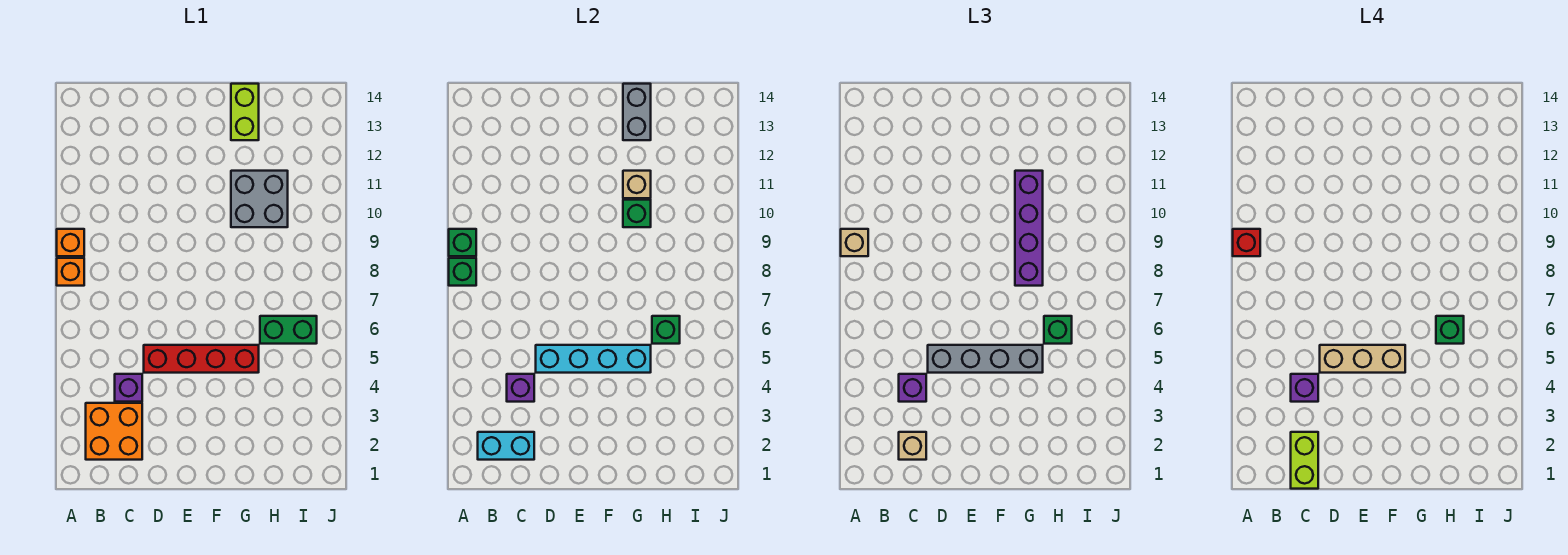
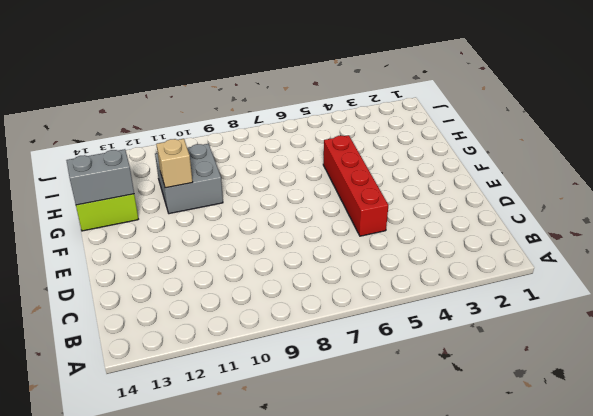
none -> orange 1x1 brick [57,258,84,286]
none -> orange 1x1 brick [57,229,84,256]
none -> orange 2x2 brick [86,403,142,460]

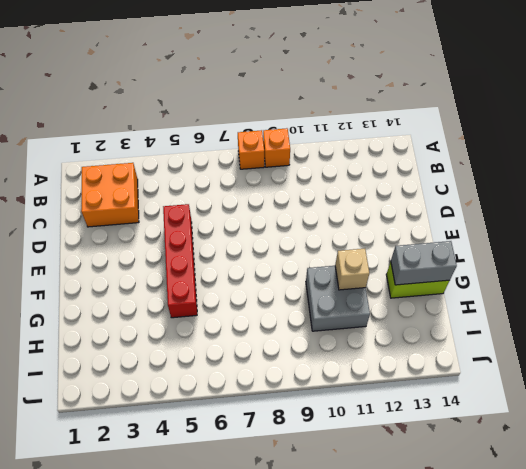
none -> purple 1x1 brick [115,374,142,402]
none -> green 1x2 brick [260,316,317,344]
none -> green 1x1 brick [449,258,476,286]

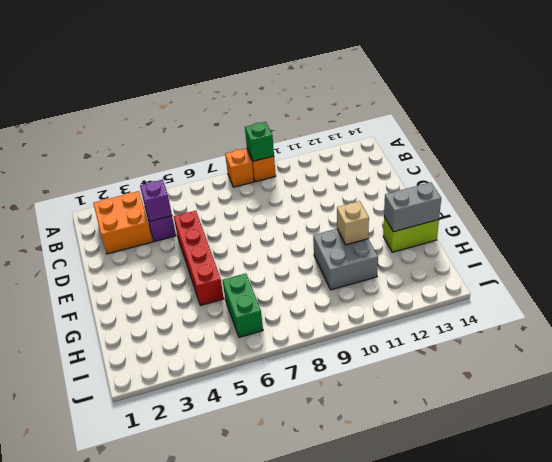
none -> green 1x1 brick [449,258,476,286]
none -> cyan 1x2 brick [478,432,534,460]
none -> cyan 1x4 brick [536,345,651,373]

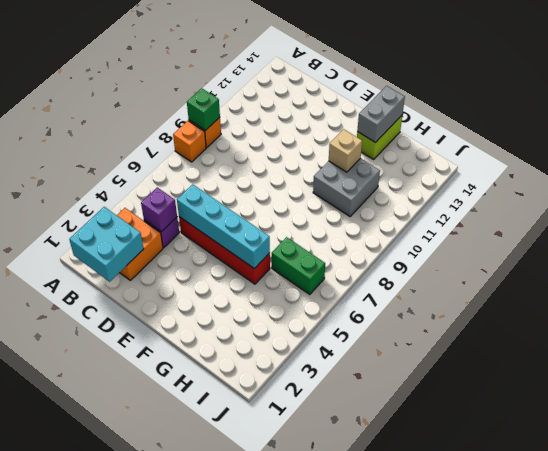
cyan 2x2 brick [69,207,144,282] -> cyan 1x2 brick [478,432,534,460]
none -> green 1x1 brick [449,258,476,286]
none -> green 1x1 brick [623,200,651,227]
none -> green 1x1 brick [652,316,680,344]

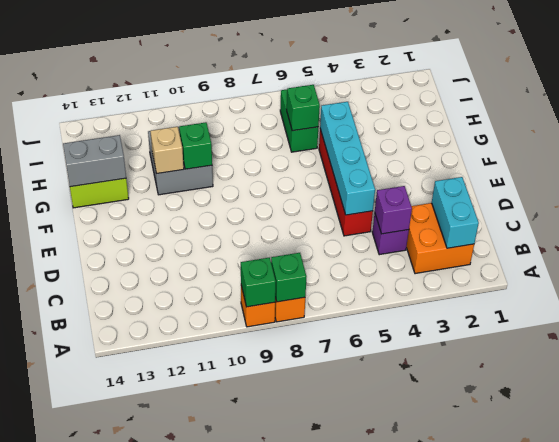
none -> tan 1x1 brick [841,229,868,256]
none -> tan 1x1 brick [899,432,926,460]
none -> purple 1x1 brick [899,374,926,402]

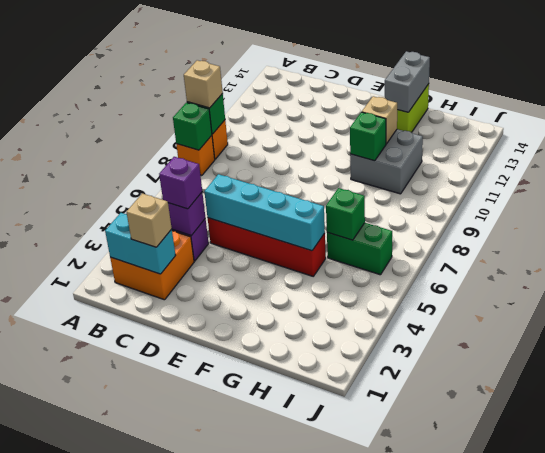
none -> grey 1x4 brick [928,345,1043,373]
none -> purple 1x4 brick [1015,171,1043,286]
none -> green 1x1 brick [1044,316,1072,344]

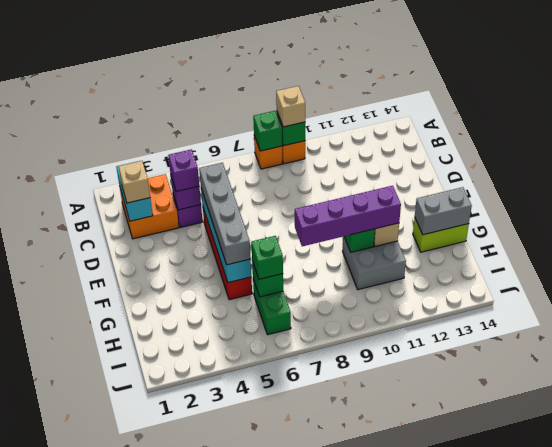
none -> red 1x1 brick [1233,229,1260,256]
none -> lime 1x2 brick [1291,432,1318,489]
none -> purple 1x1 brick [1291,374,1318,402]

